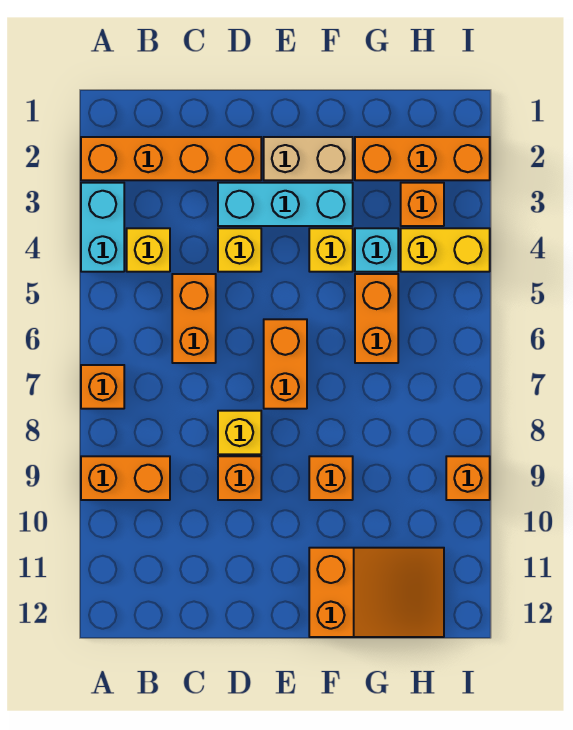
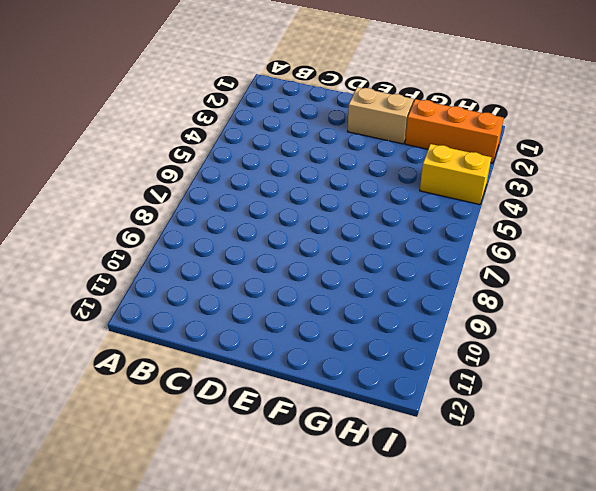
none -> orange 1x4 brick [81,137,261,180]
none -> cyan 1x2 brick [81,183,124,272]
none -> orange 1x1 brick [81,365,124,409]

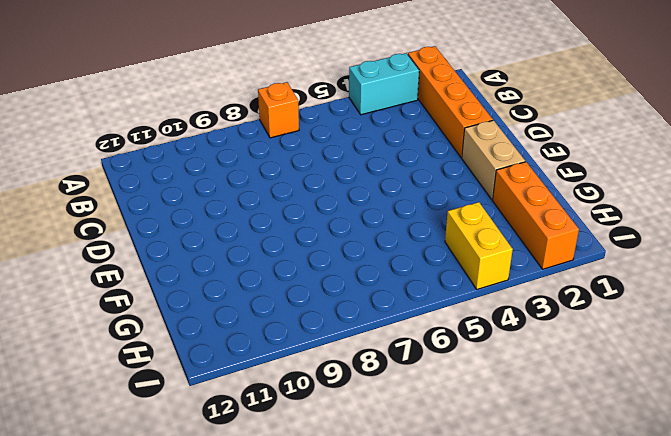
none -> orange 1x2 brick [81,456,170,500]
none -> yellow 1x1 brick [127,228,170,272]
none -> orange 1x2 brick [172,274,216,363]

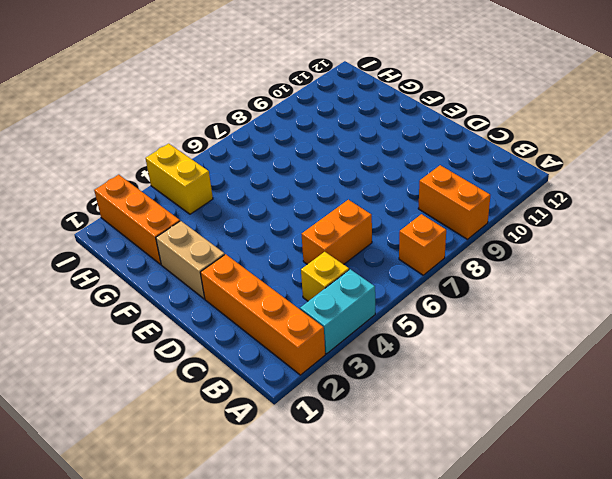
none -> cyan 1x3 brick [218,183,353,226]
none -> yellow 1x1 brick [218,228,261,272]
none -> yellow 1x1 brick [218,411,261,454]

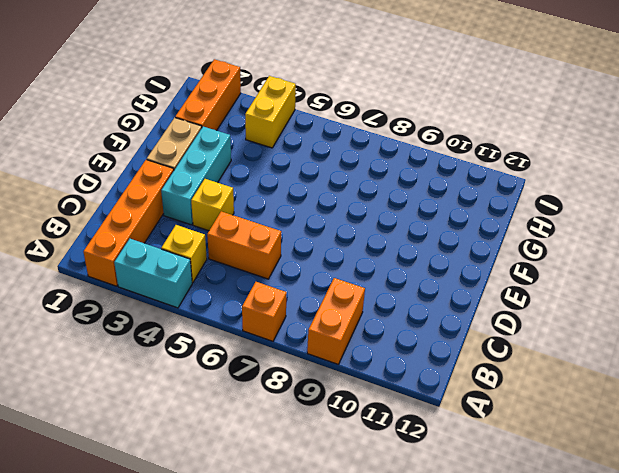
none -> yellow 1x1 brick [218,411,261,454]
none -> orange 1x1 brick [218,456,261,500]
none -> orange 1x2 brick [264,319,307,409]

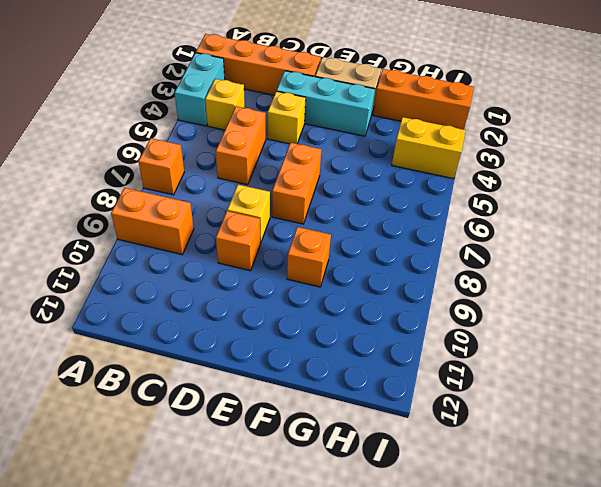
none -> yellow 1x1 brick [309,228,353,272]
none -> orange 2x3 slope [309,548,444,637]
none -> cyan 1x1 brick [355,228,398,272]

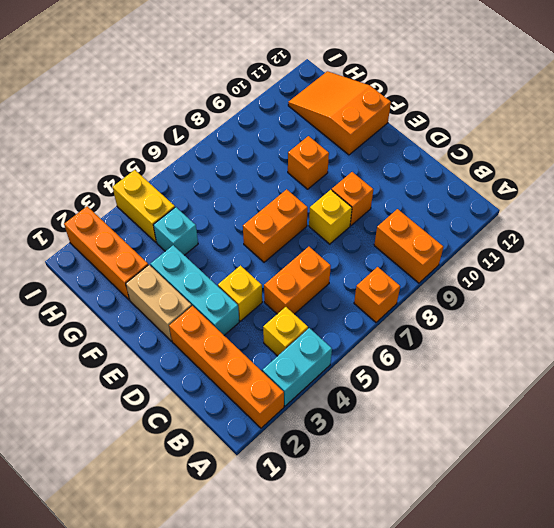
none -> yellow 1x1 brick [309,228,353,272]
none -> orange 1x2 brick [355,274,398,363]
none -> orange 1x1 brick [401,183,444,226]

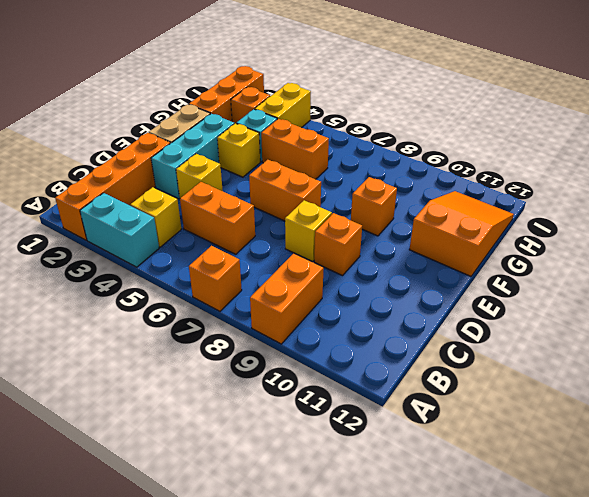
none -> orange 1x1 brick [446,456,490,500]

